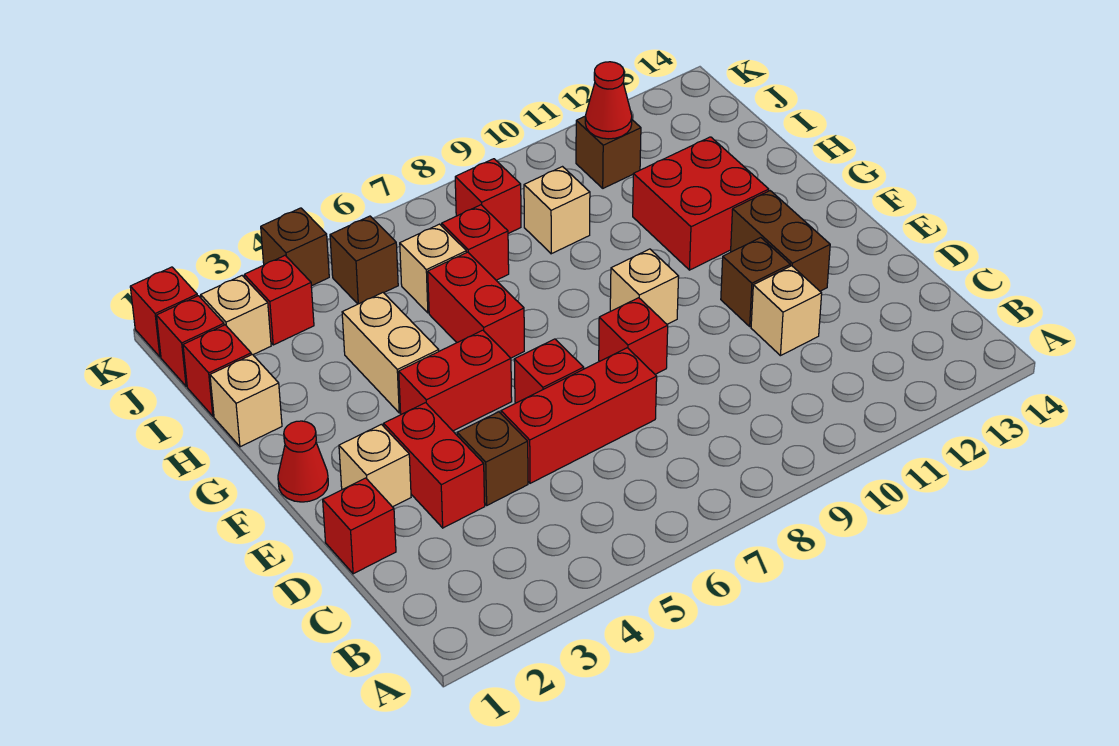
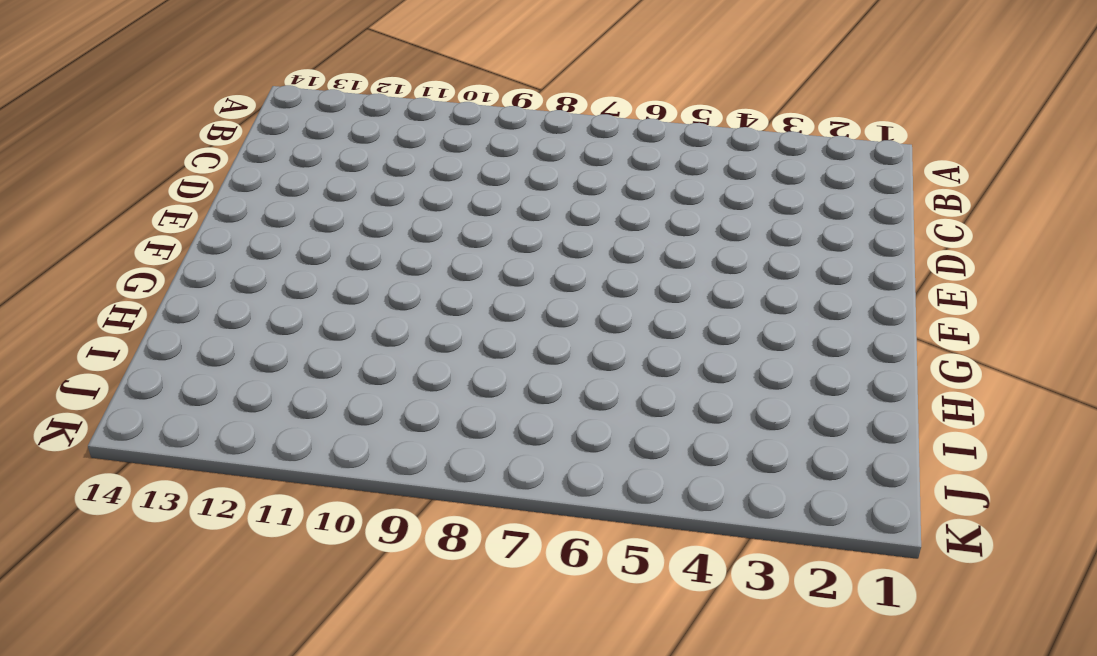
none -> red 1x1 brick [323,478,396,574]
none -> red 1x2 brick [384,403,485,528]
none -> brown 1x1 brick [457,412,528,505]
none -> red 1x3 brick [501,348,657,483]

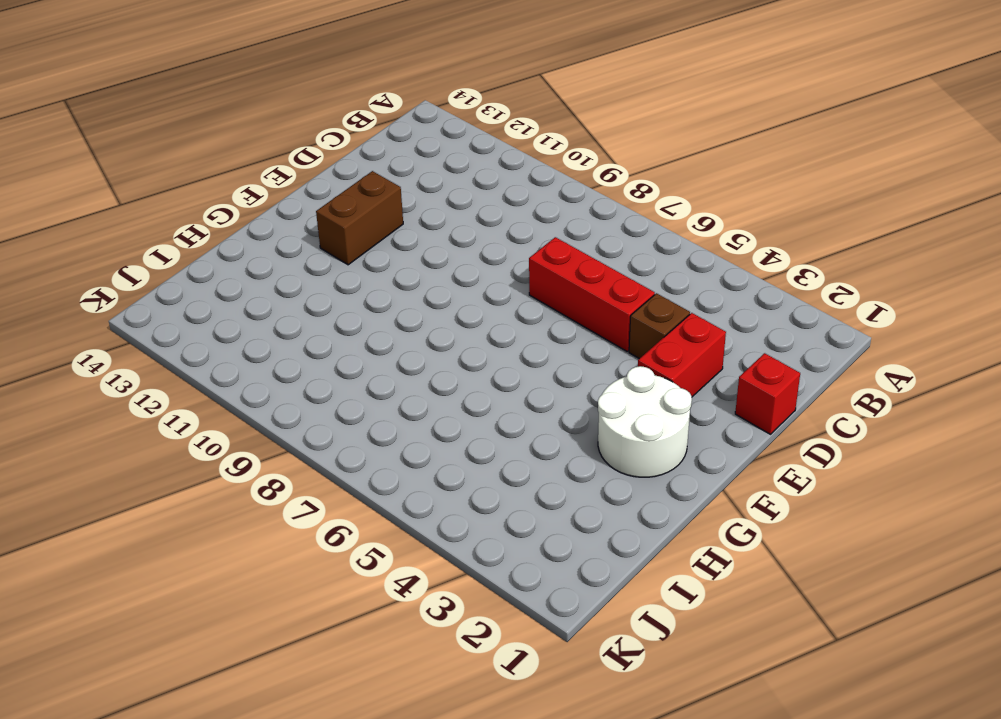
white 2x2 round brick [598,366,692,477] -> none
none -> tan 1x1 brick [751,266,822,356]
none -> tan 1x1 brick [339,424,411,507]
none -> red 1x1 brick [514,339,584,403]
none -> red 1x1 brick [599,298,668,374]

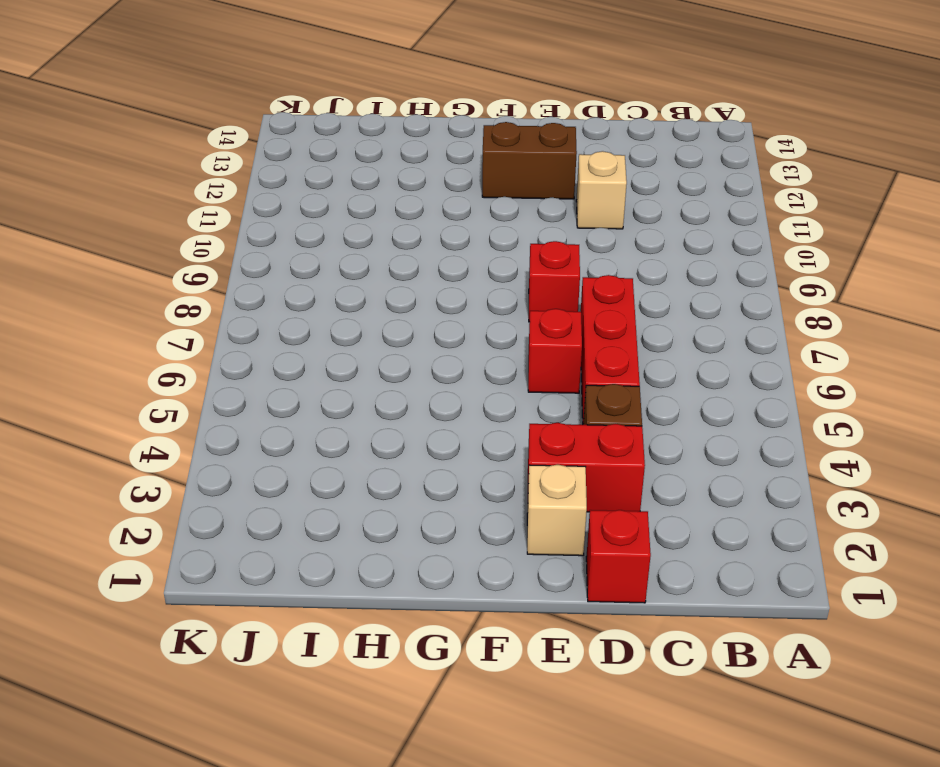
none -> brown 1x1 brick [721,238,790,326]
none -> red 1x1 cone [278,421,328,502]
none -> red 1x2 brick [399,330,512,431]
none -> tan 1x1 brick [610,249,679,324]

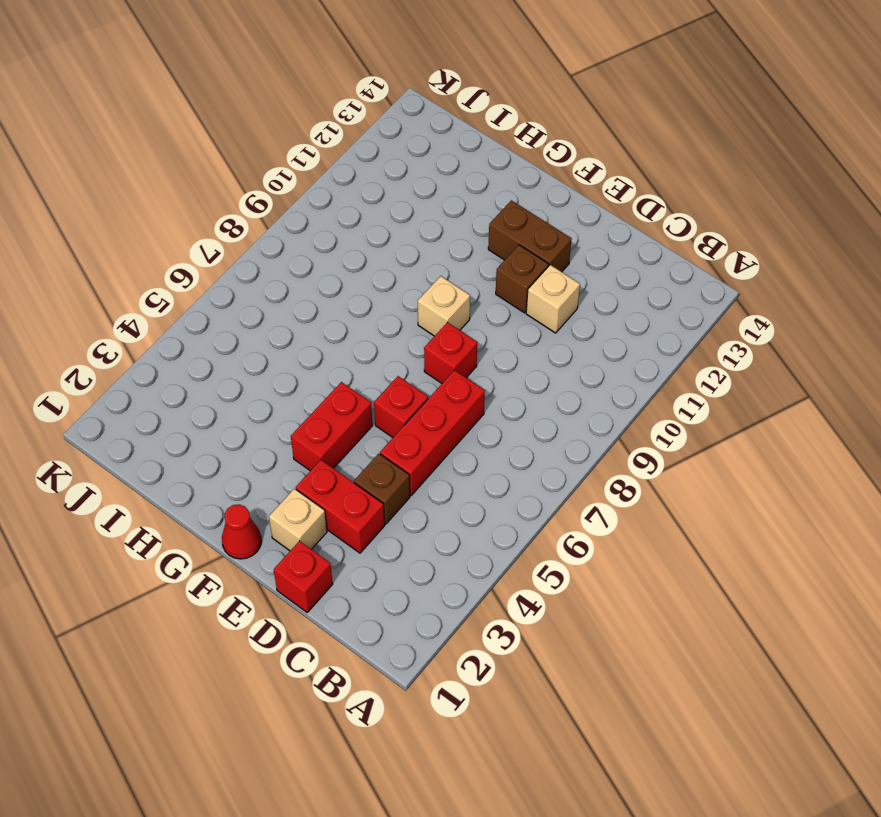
none -> tan 1x2 brick [342,293,439,413]
none -> red 1x2 brick [428,252,524,358]
none -> red 2x2 brick [633,137,769,270]
none -> tan 1x1 brick [210,354,282,447]

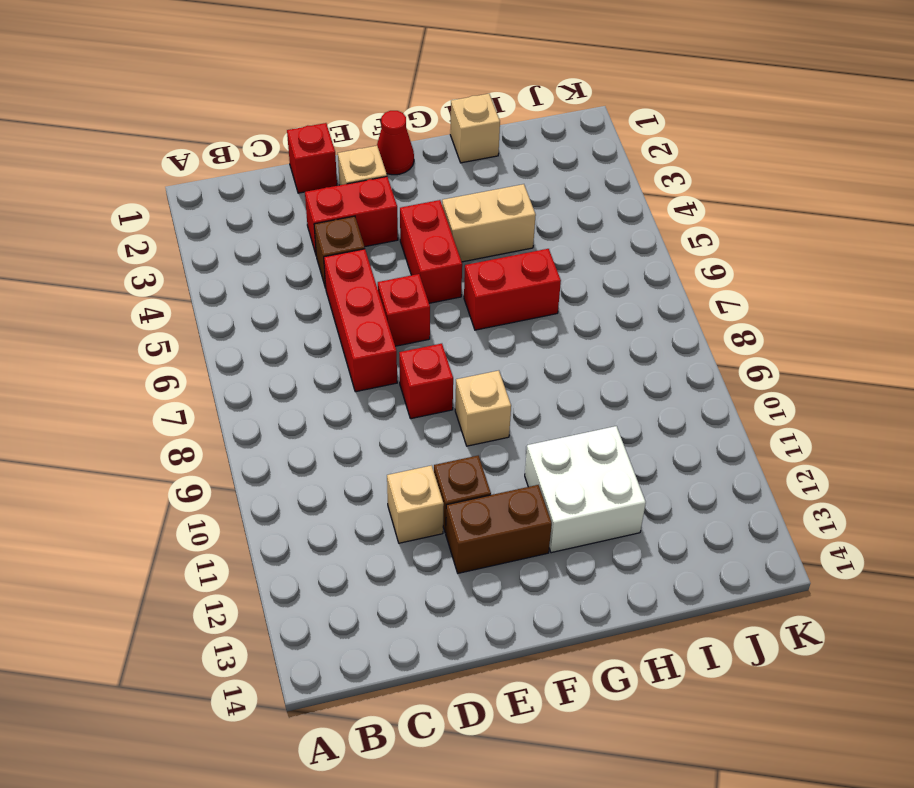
white 2x2 brick [525,426,646,553] -> red 2x2 brick [633,137,769,270]
none -> red 1x1 brick [183,325,251,416]
none -> tan 1x1 brick [400,224,466,313]
none -> red 1x1 brick [442,205,509,280]
none -> tan 1x1 brick [524,167,590,254]

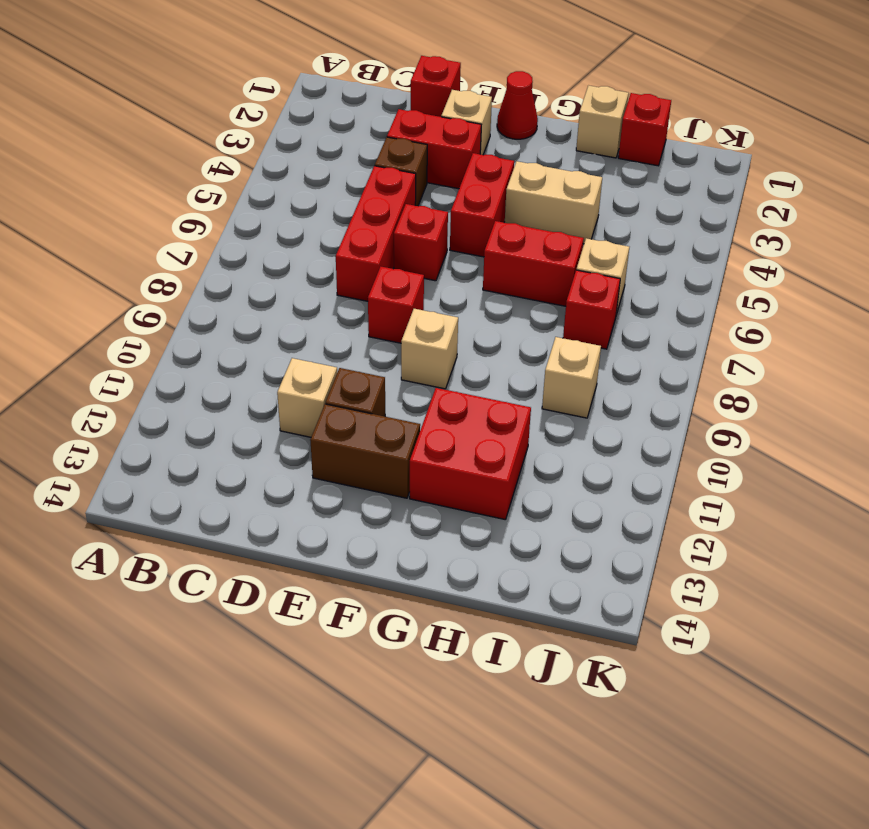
none -> red 1x1 brick [157,296,224,386]
none -> tan 1x1 brick [201,276,271,355]
none -> red 1x1 brick [244,255,314,345]
none -> brown 1x1 brick [330,216,398,304]

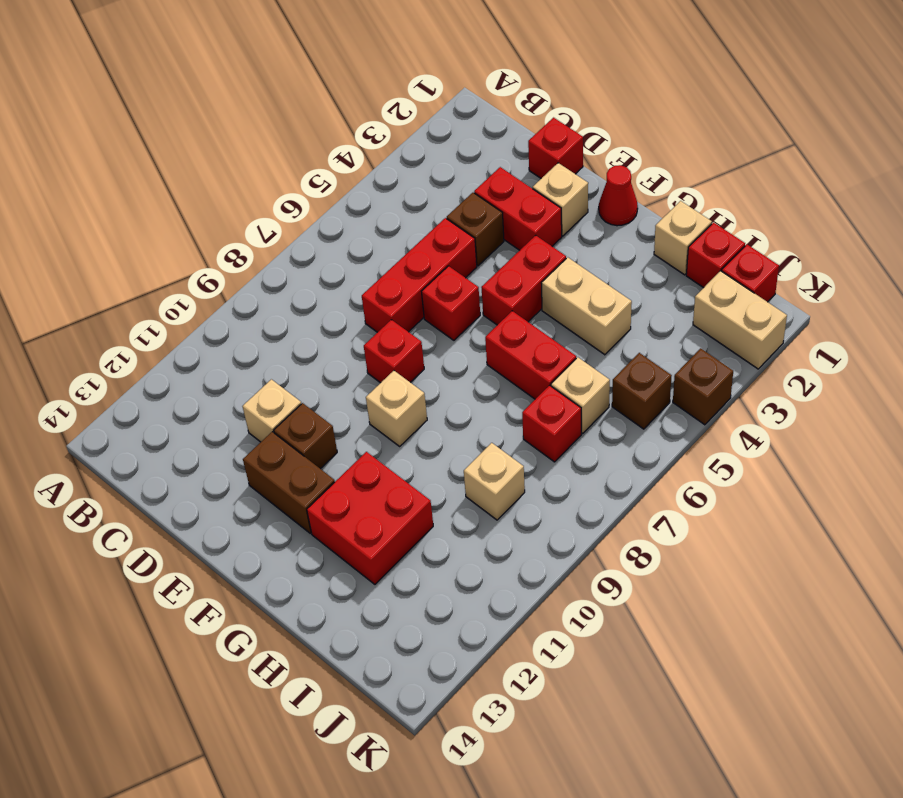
tan 1x2 brick [693,271,787,369] -> tan 1x1 brick [201,276,271,355]
none -> red 1x1 brick [244,255,314,345]
none -> red 1x1 brick [455,159,521,233]
none -> brown 1x1 brick [576,117,641,188]
none -> red 1x1 brick [130,267,197,357]

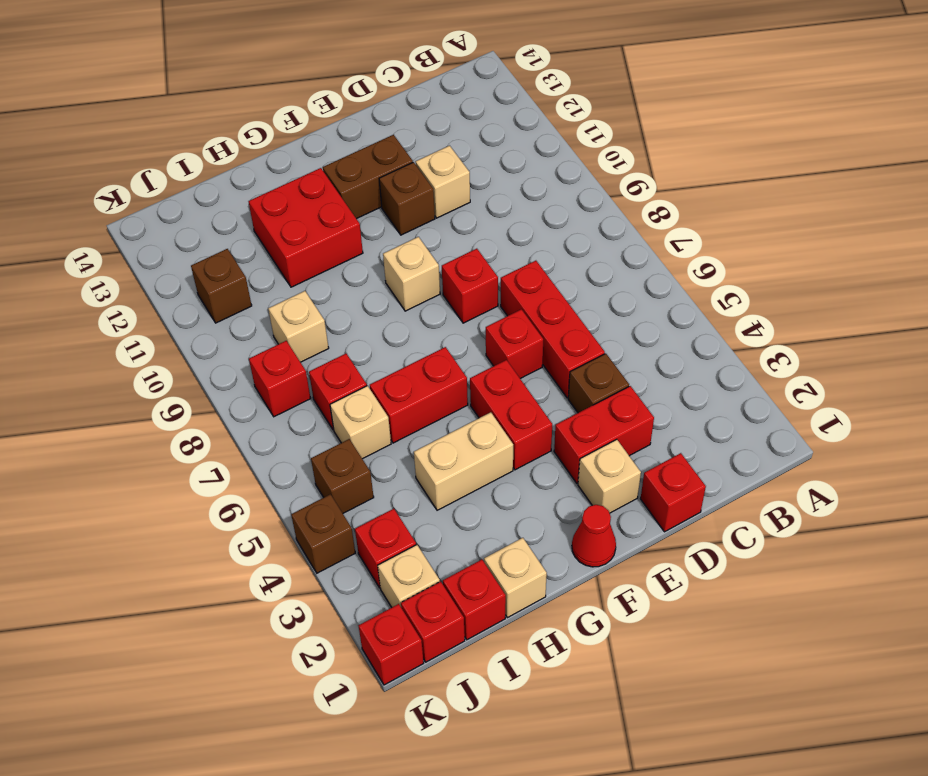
none -> red 1x1 cone [585,62,632,139]

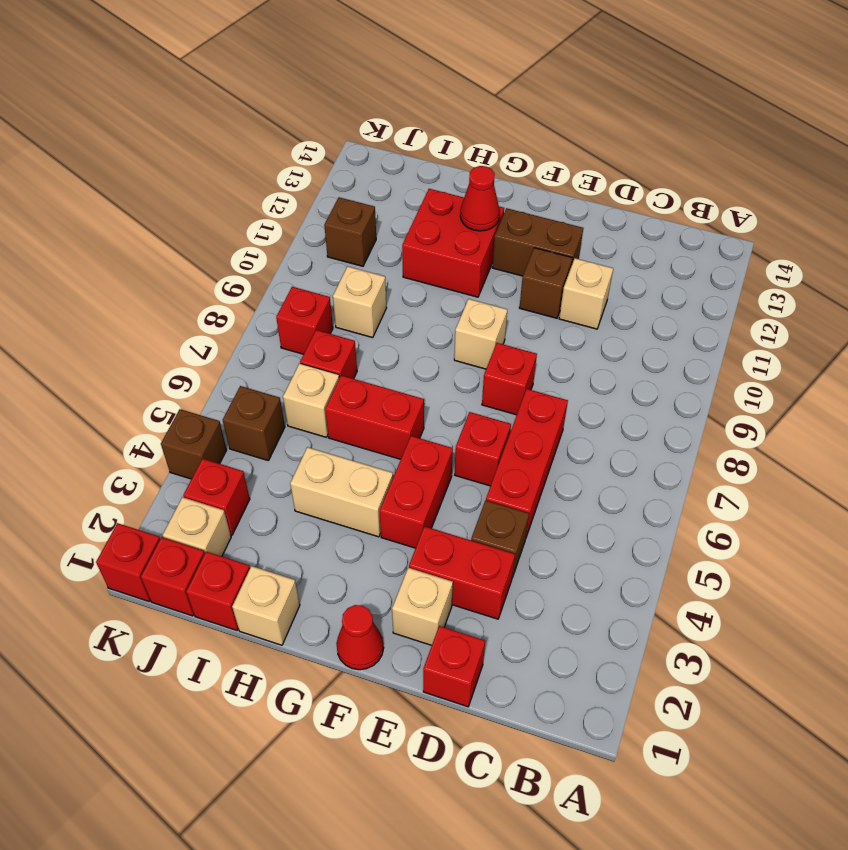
red 1x1 cone [460,166,500,231] -> red 1x1 cone moved to [585,62,632,139]

